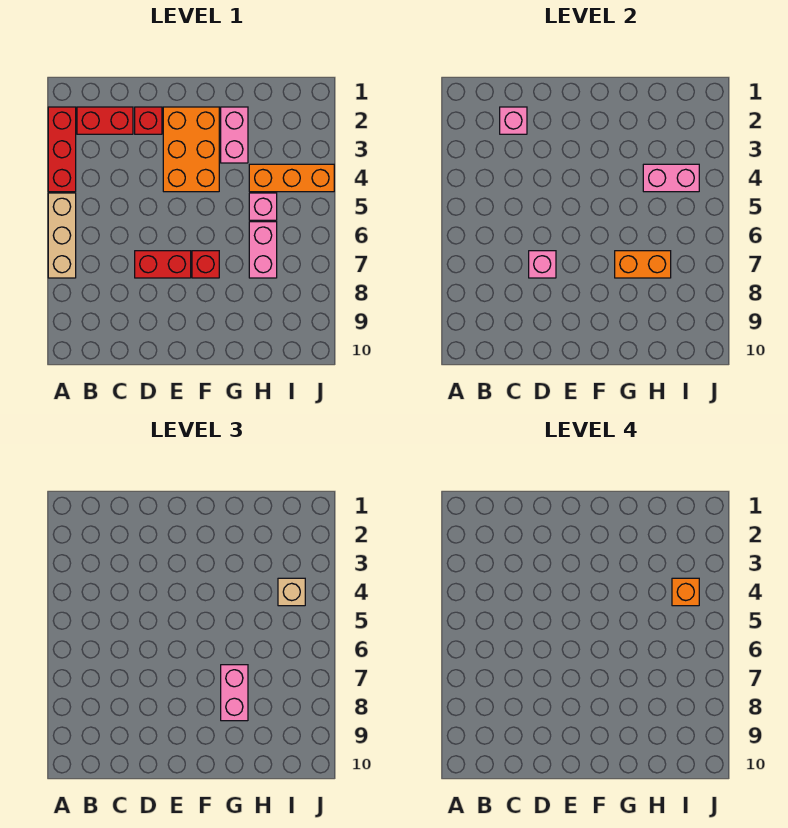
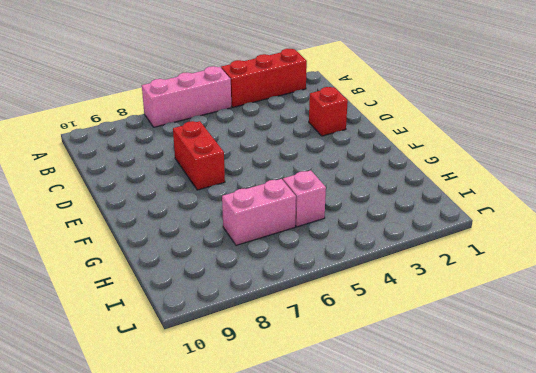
pink 1x3 brick [142,66,231,127] -> tan 1x3 brick [48,193,76,278]
none -> red 1x2 brick [77,107,133,134]
none -> orange 2x3 brick [163,107,219,192]
none -> red 1x1 brick [192,251,219,278]

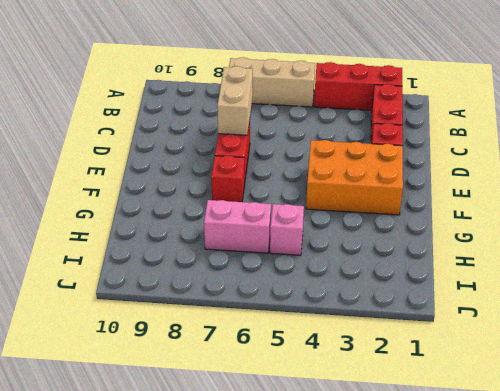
tan 1x2 brick [217,66,253,135] -> pink 1x1 brick [529,251,556,278]
none -> pink 1x2 brick [221,107,248,163]
none -> orange 1x3 brick [249,164,334,192]
none -> pink 1x1 brick [500,107,527,134]

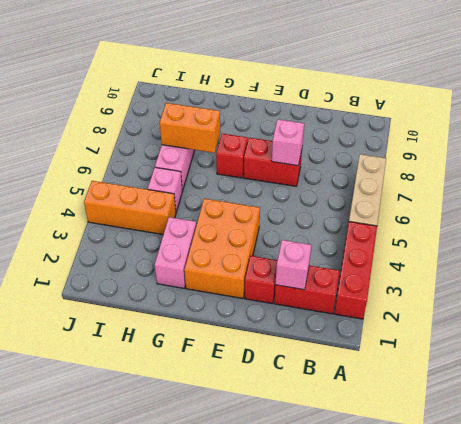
none -> pink 1x2 brick [643,164,699,192]
none -> pink 1x2 brick [221,665,248,721]
none -> tan 1x1 brick [278,578,305,606]

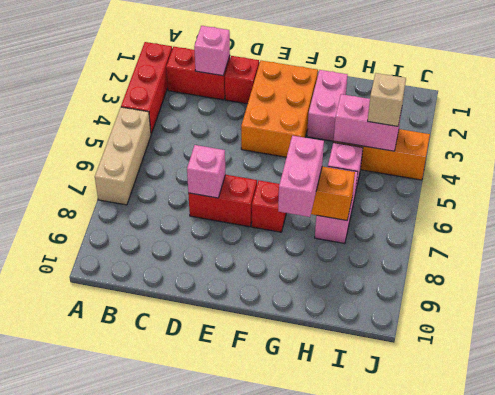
none -> orange 1x1 brick [672,578,699,606]

